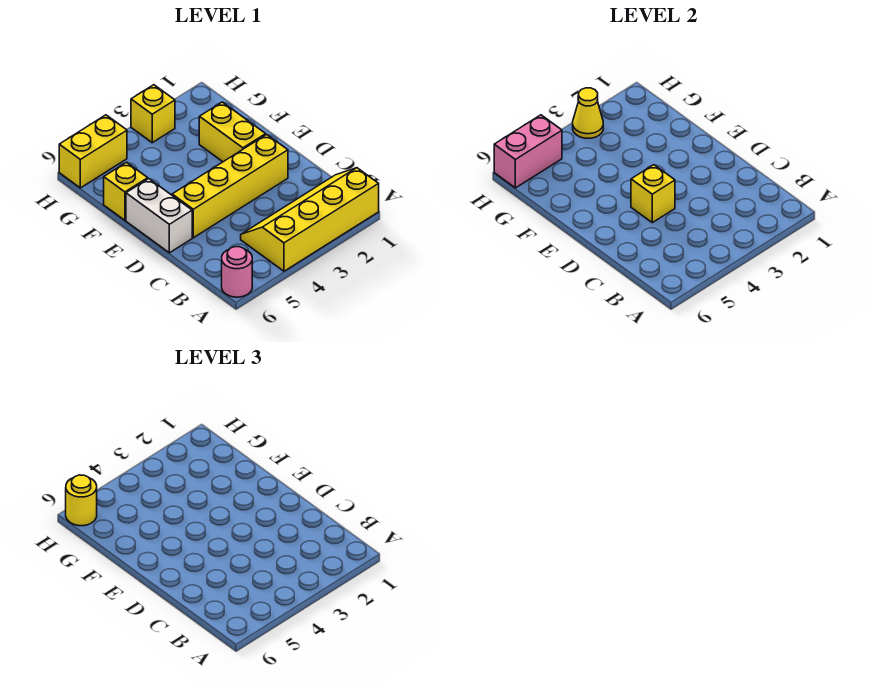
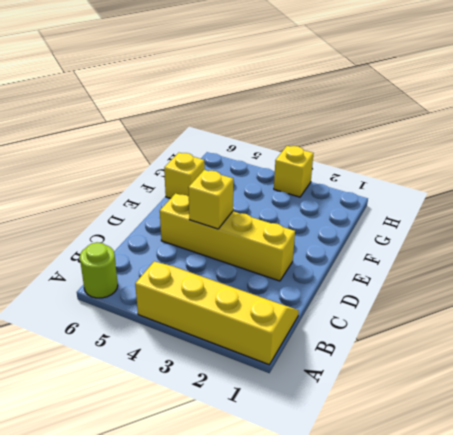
lime 1x1 round brick [80,242,118,298] -> pink 1x1 round brick [222,247,252,297]
none -> white 1x2 brick [126,179,192,253]
none -> yellow 1x2 brick [199,102,266,162]
none -> yellow 1x2 brick [59,115,127,188]

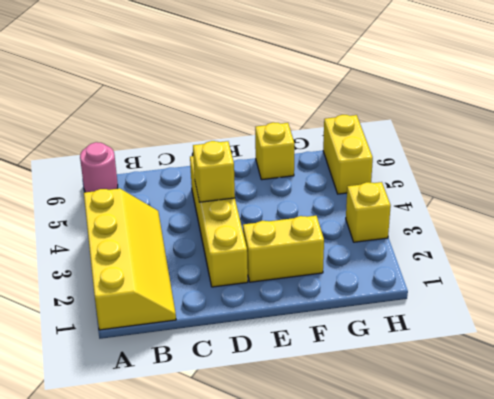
none -> white 1x2 brick [126,179,192,253]
none -> yellow 1x1 cone [573,88,603,138]
none -> pink 1x2 brick [494,115,562,188]

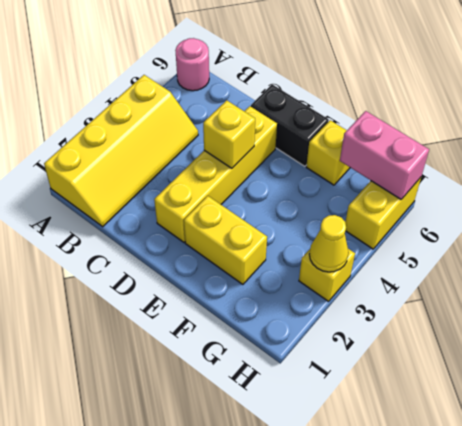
black 1x2 brick [251,84,329,166] -> white 1x2 brick [126,179,192,253]
pink 1x2 brick [340,111,429,199] -> pink 1x2 brick turned to [494,115,562,188]
none -> yellow 1x1 round brick [66,475,97,526]

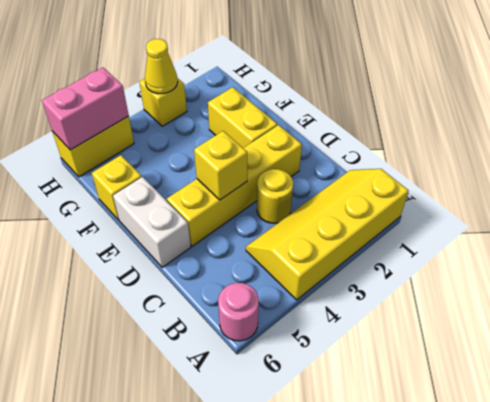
yellow 1x1 round brick [257,169,293,223] -> yellow 1x1 round brick moved to [66,475,97,526]

